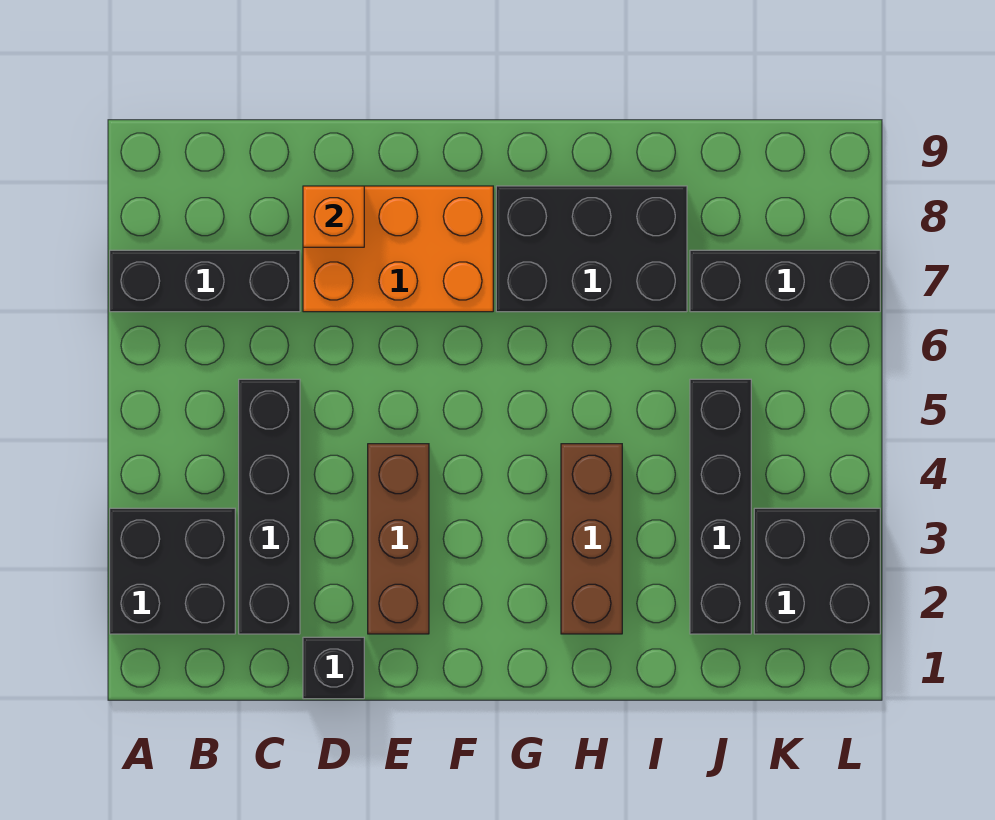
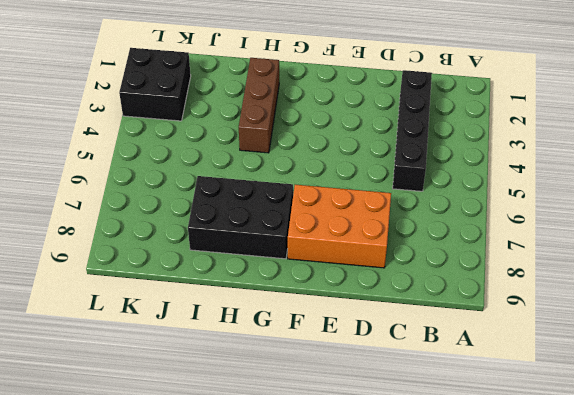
none -> black 2x2 brick [110,508,235,634]
none -> black 1x3 brick [110,250,300,312]
none -> black 1x1 brick [303,637,364,699]

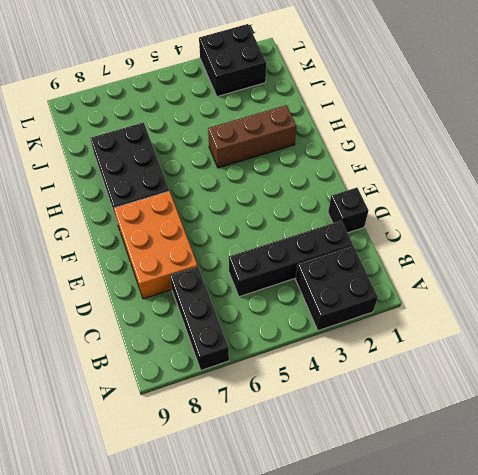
none -> brown 1x3 brick [368,444,429,634]
none -> black 1x4 brick [690,379,751,634]
none -> black 1x3 brick [690,250,880,312]

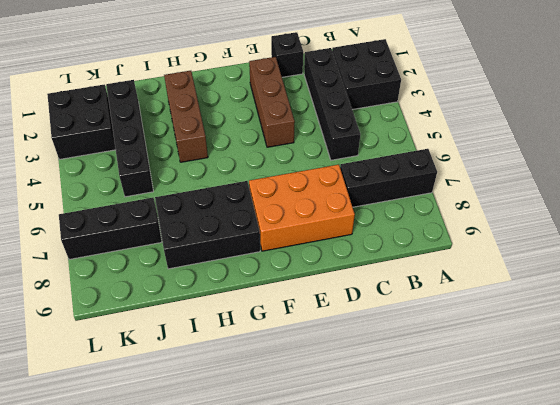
none -> orange 1x1 brick [303,186,364,247]

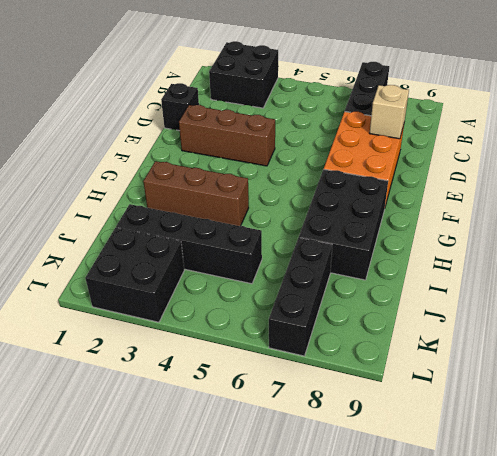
tan 1x1 brick [370,85,409,139] -> orange 1x1 brick [303,186,364,247]
none -> black 1x4 brick [239,379,300,634]

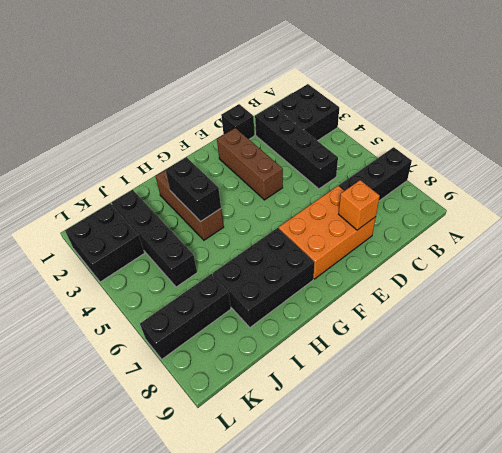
black 1x2 brick [165,157,221,221] -> none

